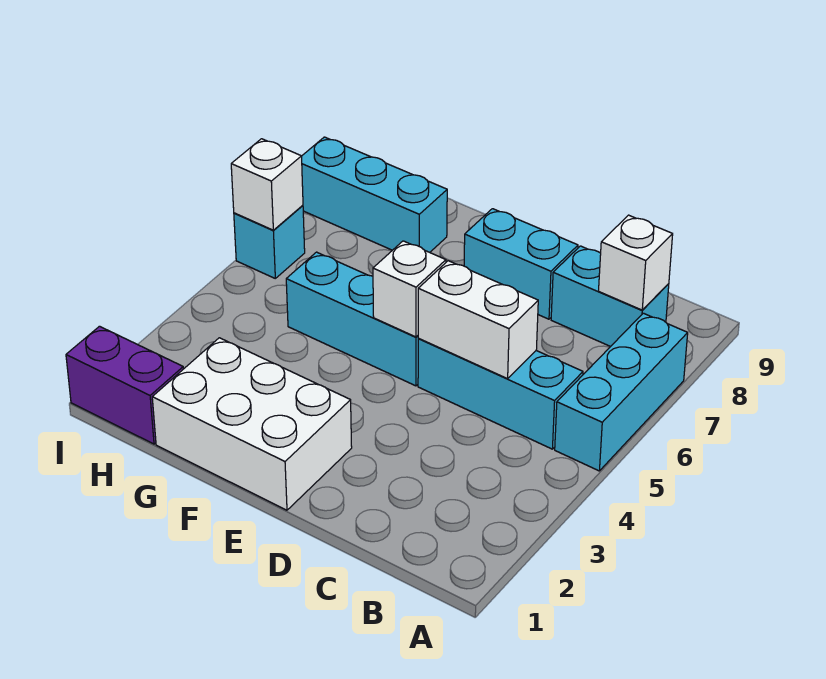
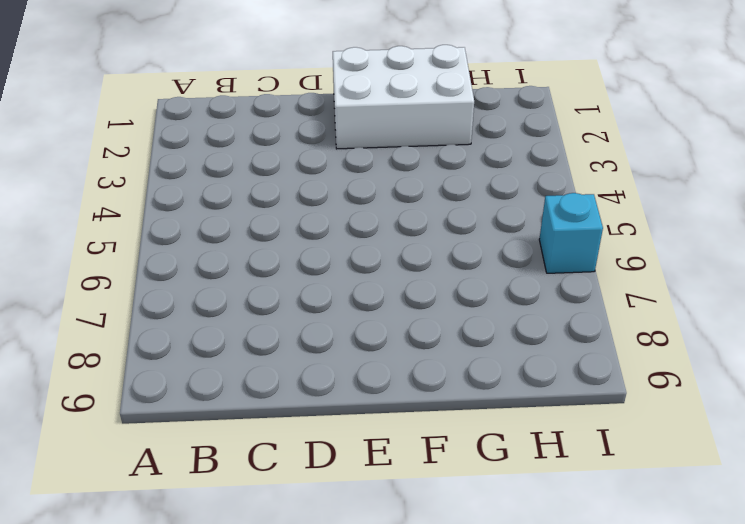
none -> cyan 1x3 brick [555,313,688,471]
none -> cyan 1x3 brick [418,338,583,449]
none -> cyan 1x2 brick [551,246,669,347]

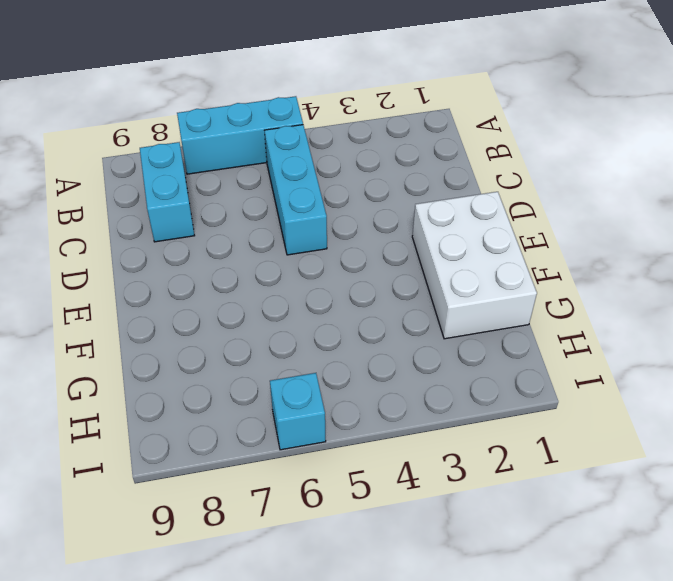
none -> cyan 1x2 brick [464,209,578,319]
none -> cyan 1x3 brick [286,252,418,386]
none -> cyan 1x3 brick [302,137,447,252]

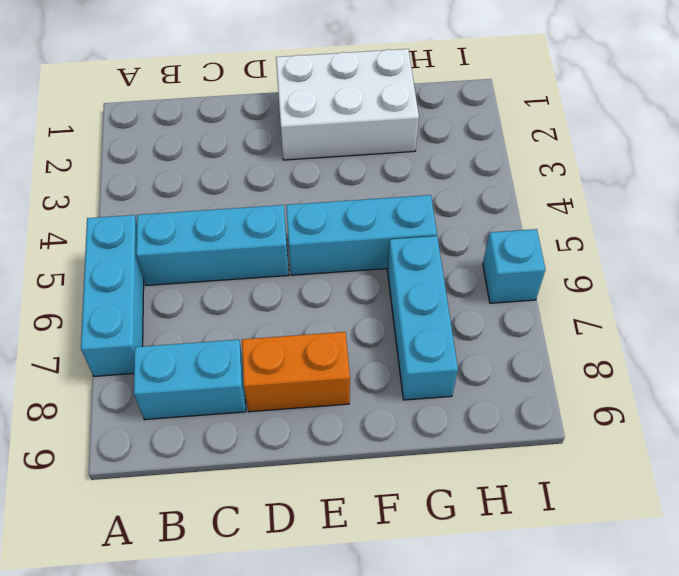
orange 1x2 brick [242,332,350,412] -> cyan 1x2 brick [464,209,578,319]
cyan 1x3 brick [387,236,458,400] -> cyan 1x3 brick turned to [302,137,447,252]
none -> purple 1x2 brick [66,326,183,444]
none -> white 1x1 brick [599,215,673,310]
none -> white 1x2 brick [418,261,538,379]

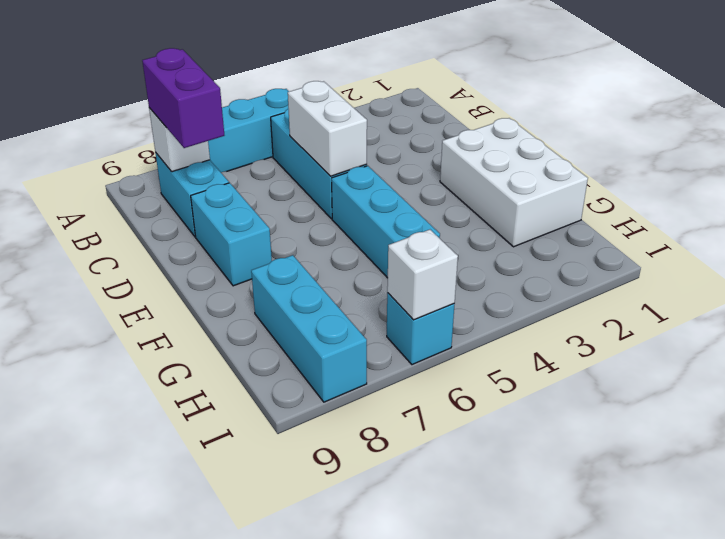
purple 1x2 brick [142,48,224,148] -> purple 1x2 brick moved to [66,326,183,444]
none -> white 1x1 brick [373,241,446,337]

